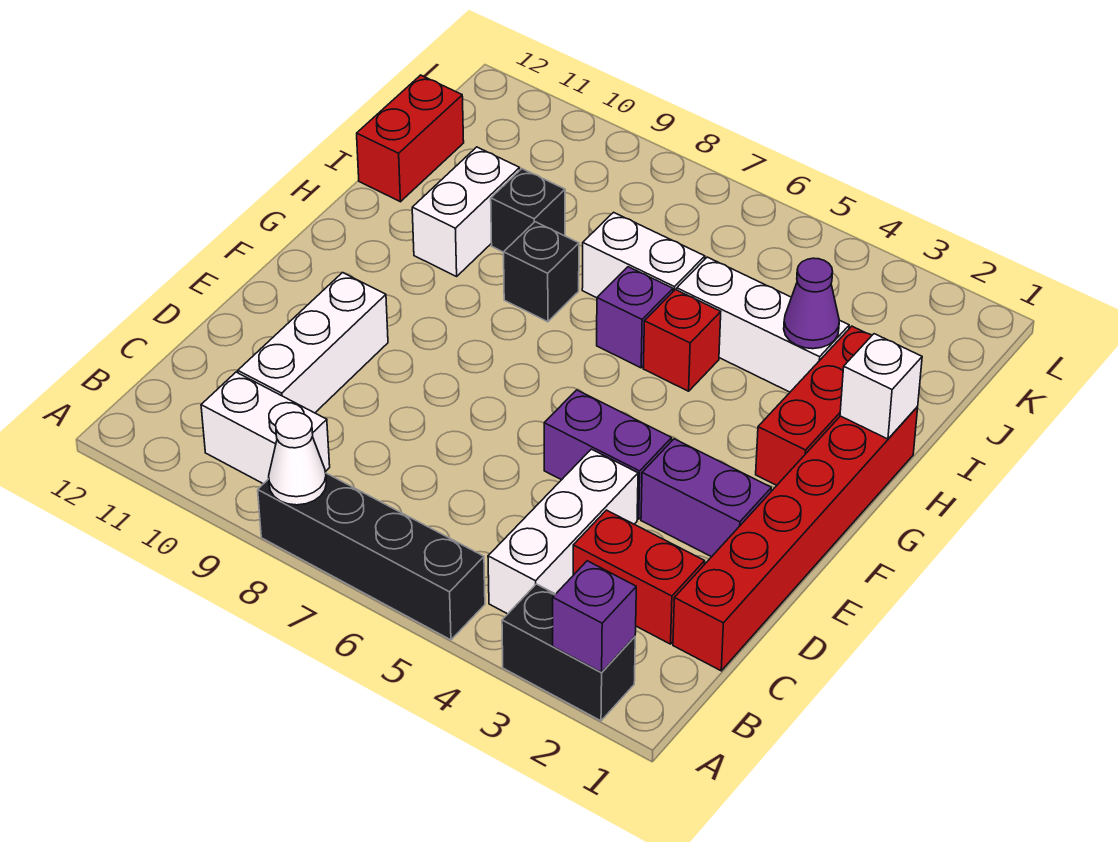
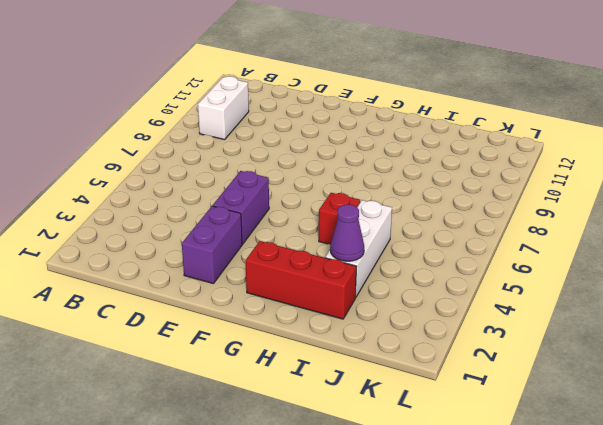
none -> black 1x2 brick [502,584,635,721]
none -> black 1x4 brick [258,473,485,640]
none -> white 1x3 brick [488,449,638,614]

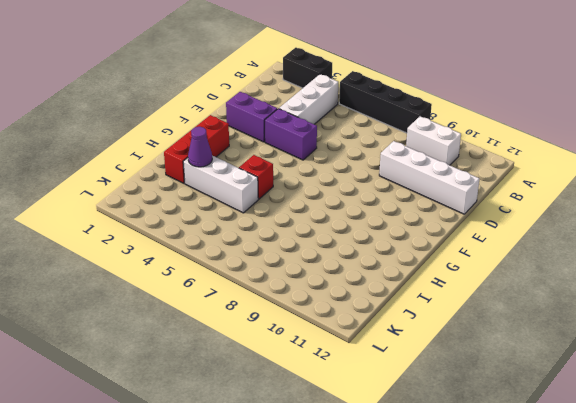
white 1x4 brick [379,141,479,214] -> white 1x3 brick [238,273,388,413]
none -> red 1x6 brick [673,406,918,671]
none -> red 1x2 brick [573,510,705,644]
none -> purple 1x1 brick [597,267,673,368]

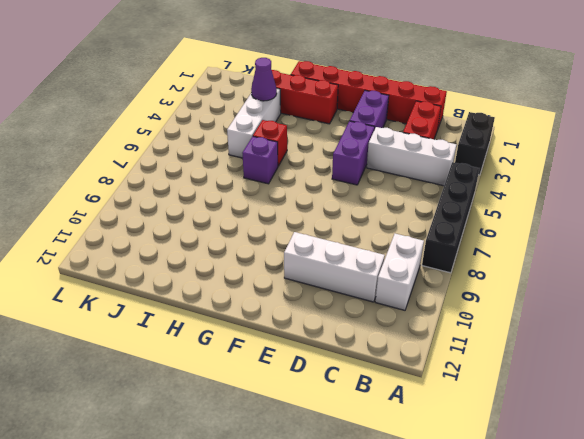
none -> black 1x1 brick [504,222,579,322]
none -> white 1x2 brick [412,147,520,276]
none -> white 1x2 brick [582,212,705,298]

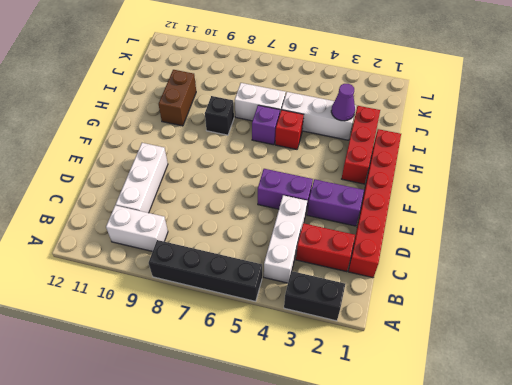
brown 1x2 brick [159,70,196,126] -> white 1x2 brick [412,147,520,276]
none -> black 1x1 brick [491,169,565,252]
none -> red 1x2 brick [357,75,464,202]
none -> purple 1x1 brick [553,561,636,672]

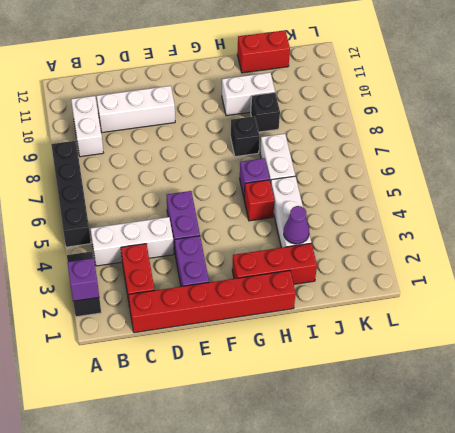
none -> white 1x1 cone [269,412,326,505]
none -> white 1x1 brick [840,334,922,439]

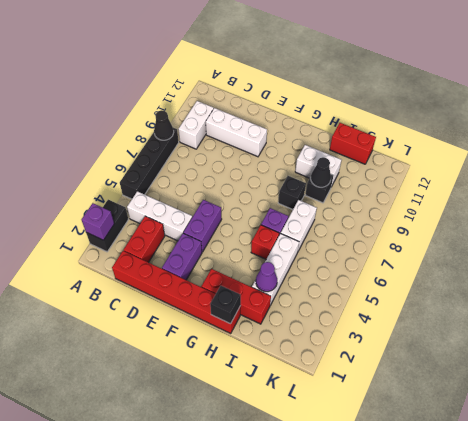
black 1x1 cone [154,110,174,140] -> white 1x1 cone [269,412,326,505]
black 1x1 brick [210,286,241,324] -> white 1x1 brick [840,334,922,439]
black 1x1 cone [311,157,331,187] -> none

